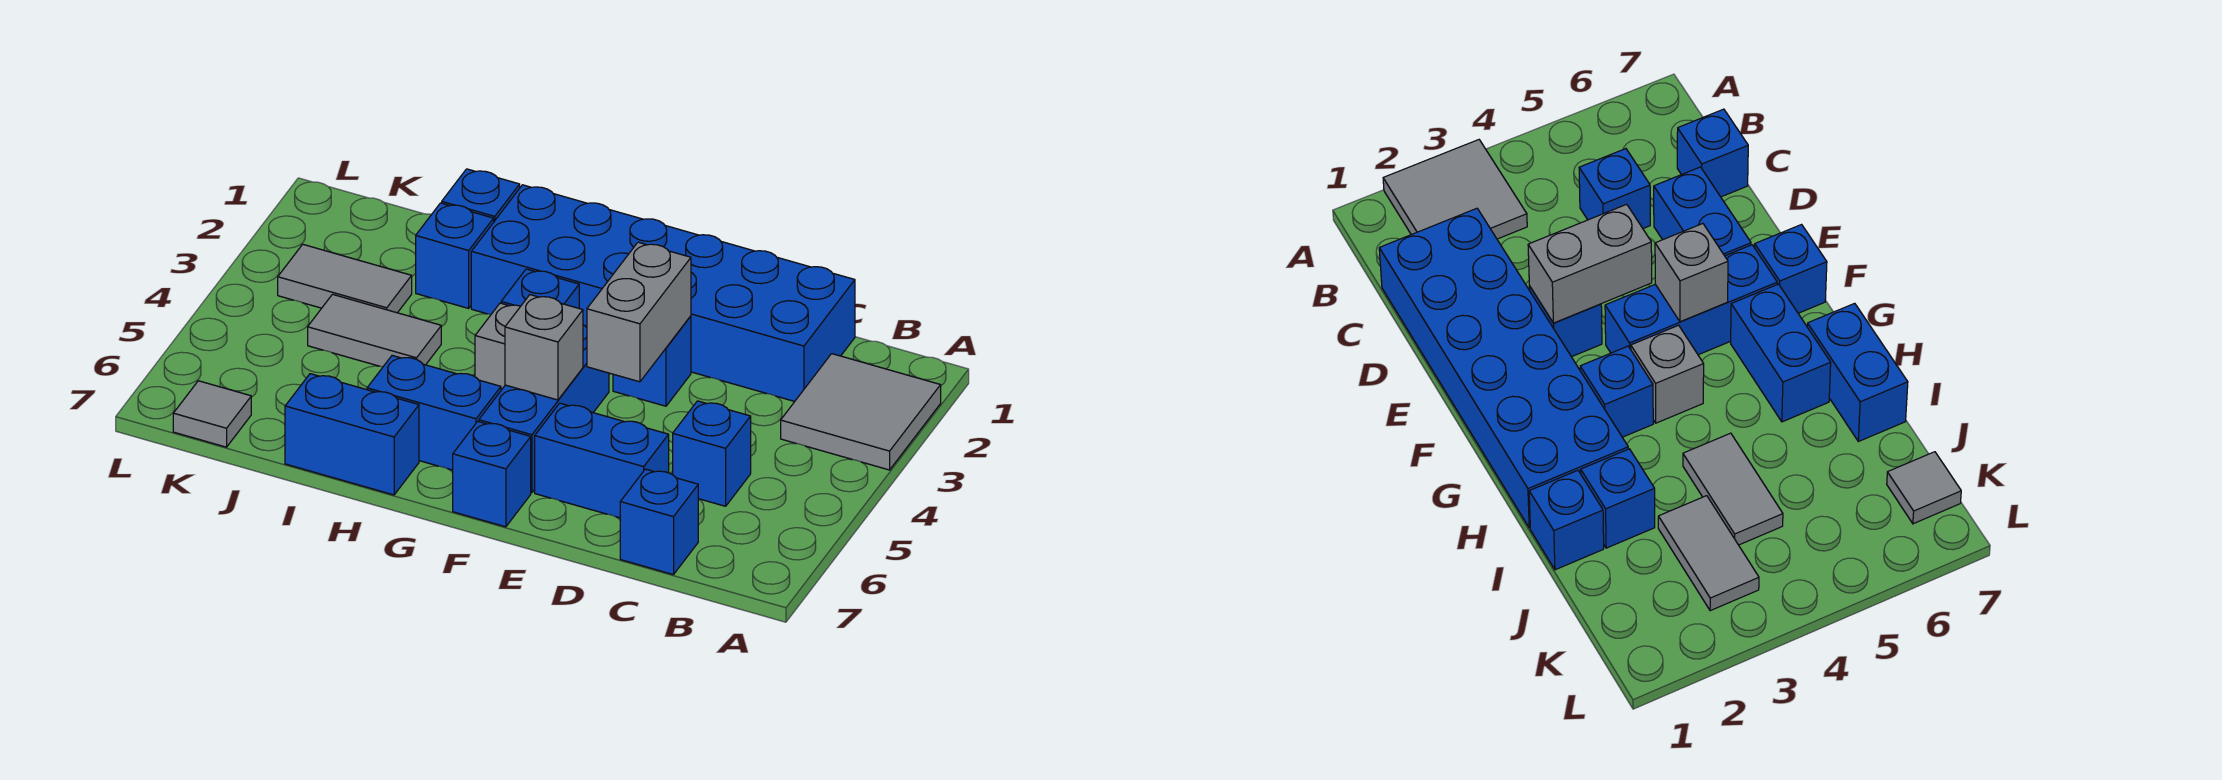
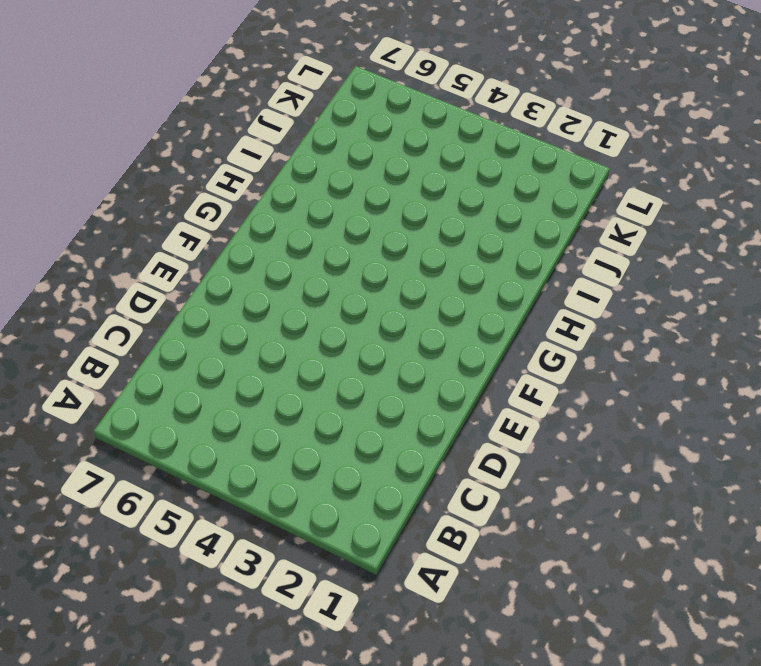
none -> grey 2x2 tile [781,354,941,470]
none -> blue 2x6 brick [471,185,855,401]
none -> blue 1x1 brick [673,401,751,506]

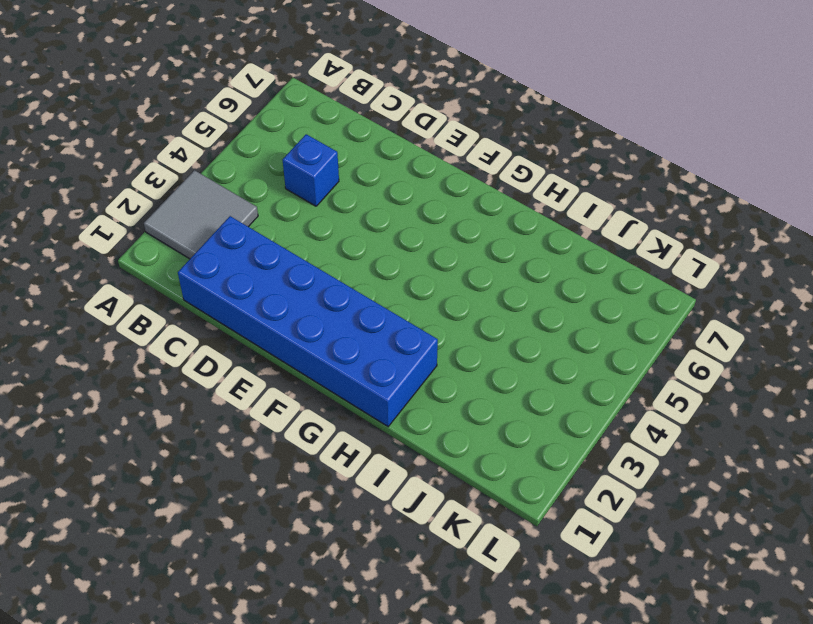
none -> blue 1x1 brick [620,469,698,575]
none -> blue 1x2 brick [535,403,669,518]
none -> blue 1x1 brick [613,316,691,406]

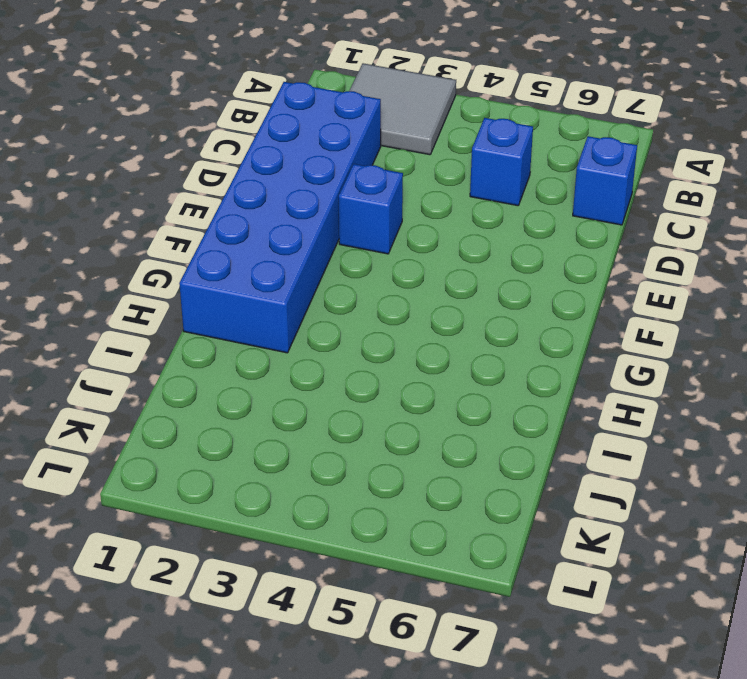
none -> blue 1x2 brick [535,403,669,518]
none -> blue 1x3 brick [479,325,609,493]
none -> blue 1x1 brick [453,422,531,527]

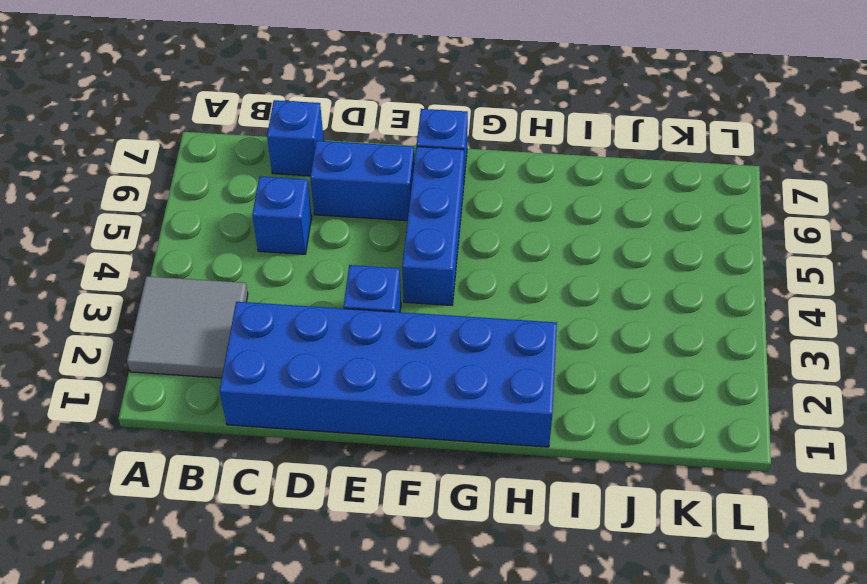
none -> blue 1x1 brick [501,269,579,308]
none -> grey 1x1 brick [475,303,521,390]
none -> blue 1x2 brick [367,355,501,470]

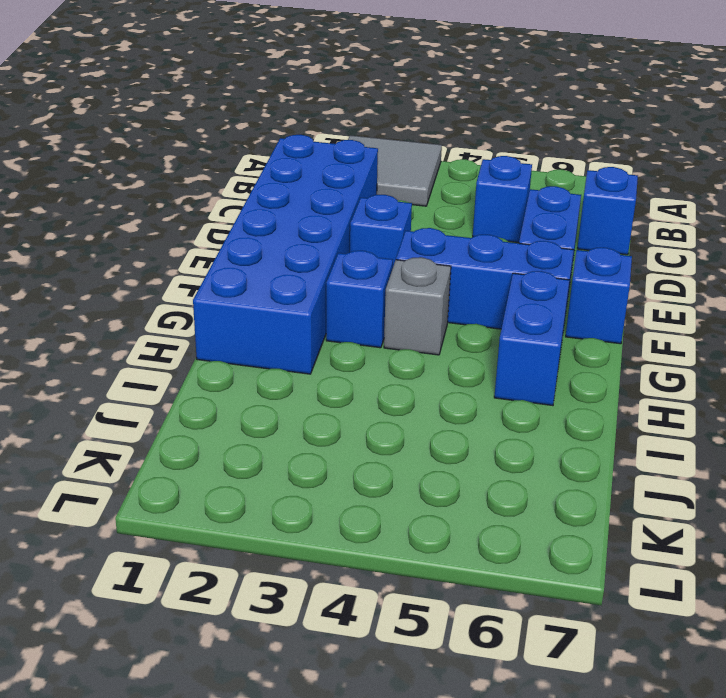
none -> blue 1x2 brick [285,374,419,495]
none -> blue 1x1 brick [442,169,520,221]
none -> blue 1x1 brick [416,203,494,308]

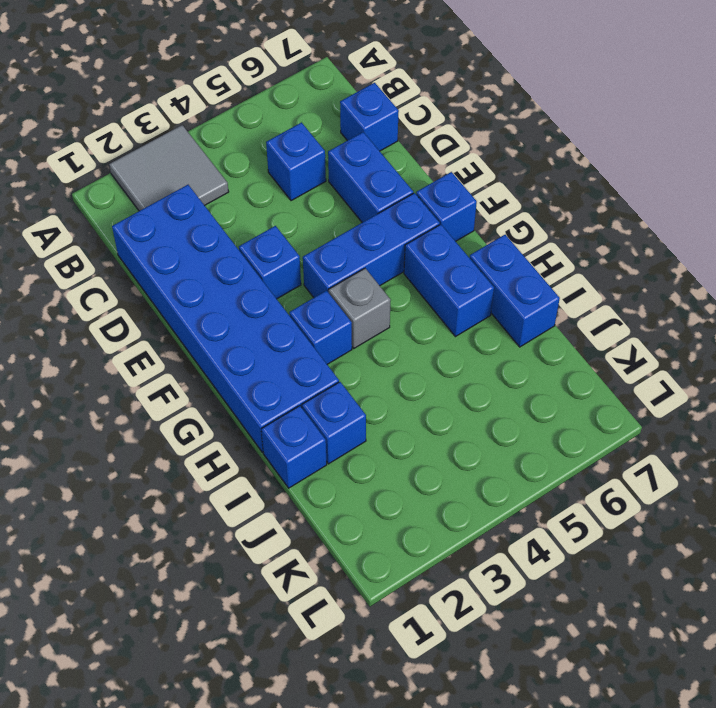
none -> grey 1x2 tile [308,294,441,367]
none -> grey 1x2 tile [278,244,412,313]
none -> grey 1x1 tile [173,381,251,447]

